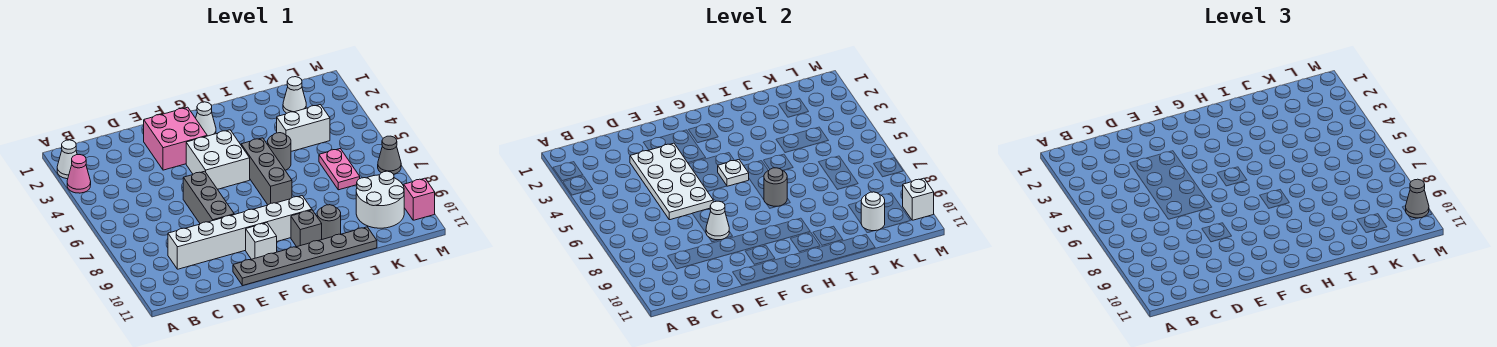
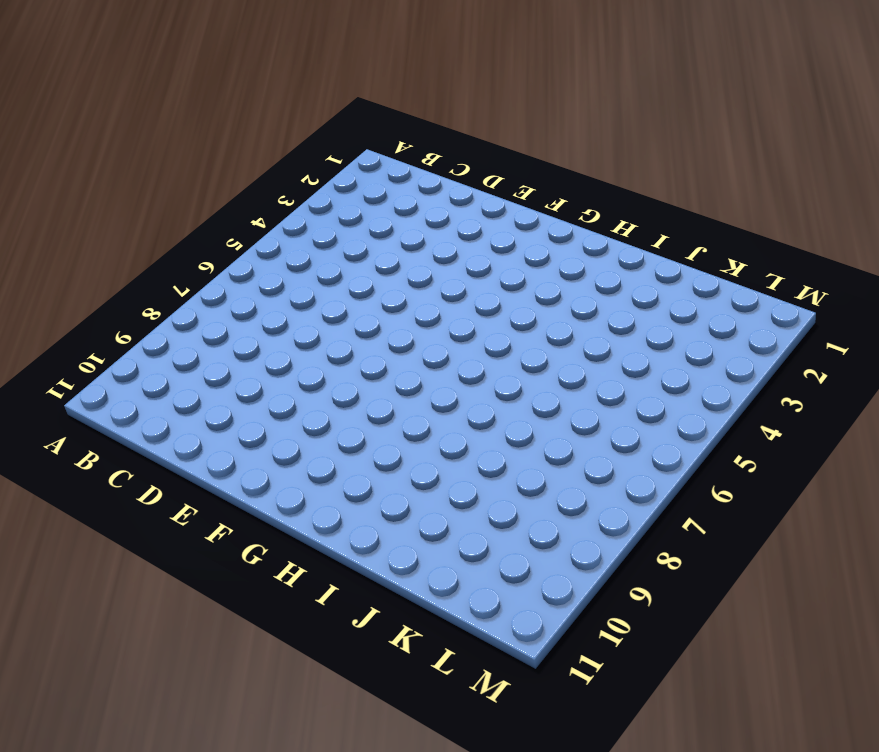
none -> white 1x1 cone [57,140,77,179]
none -> pink 1x1 cone [67,155,91,193]
none -> white 1x6 brick [168,196,312,269]

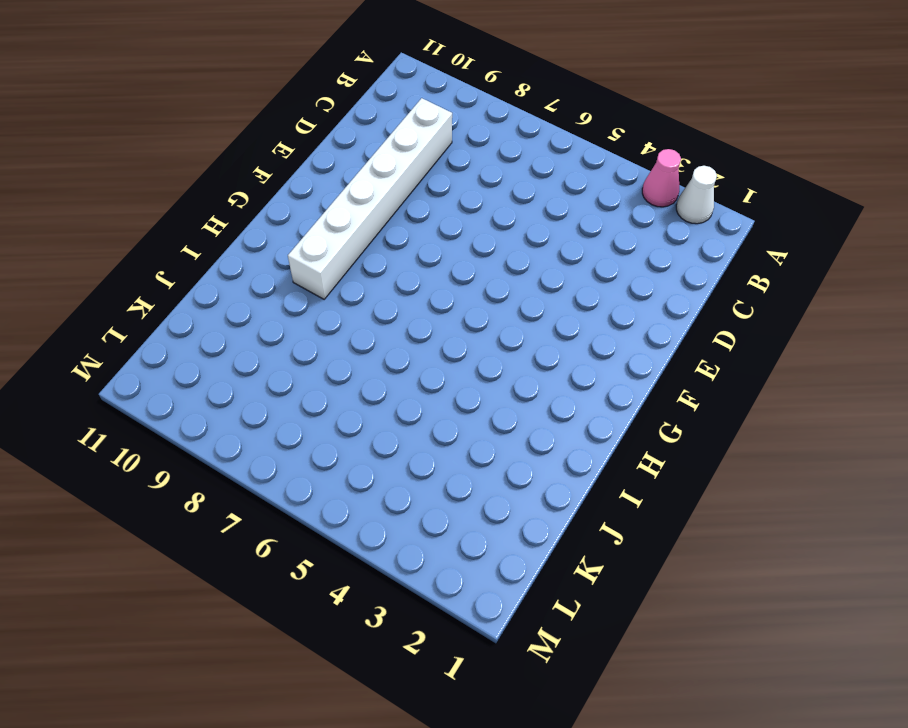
none -> pink 2x2 brick [144,107,207,170]
none -> grey 1x3 brick [183,171,234,224]
none -> grey 1x6 plate [233,227,377,286]

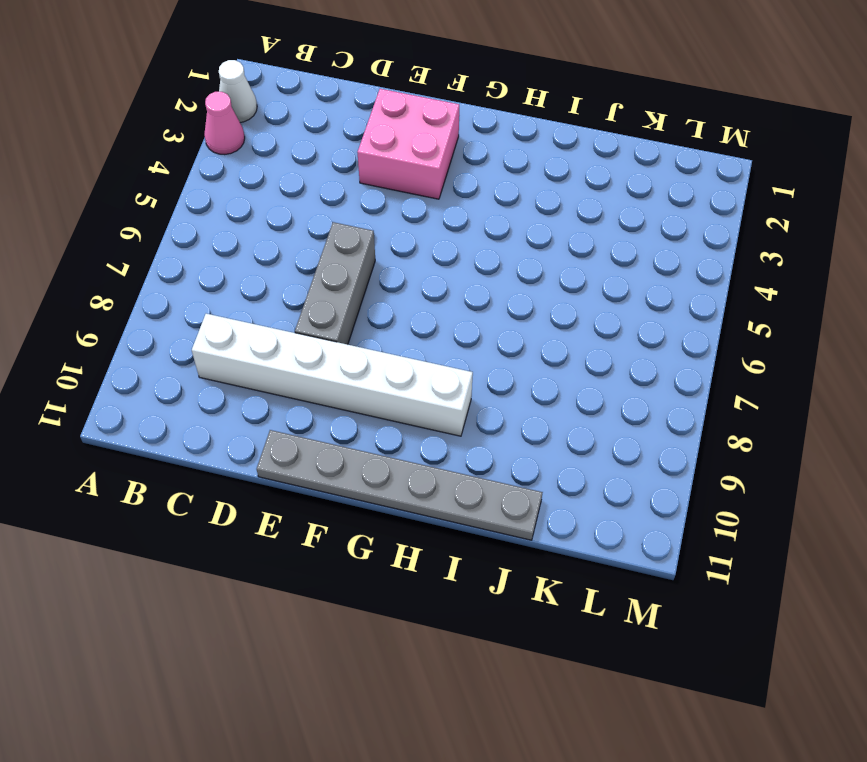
none -> white 2x2 brick [186,130,250,189]
none -> white 1x1 brick [246,223,277,259]
none -> white 1x1 cone [196,102,216,136]

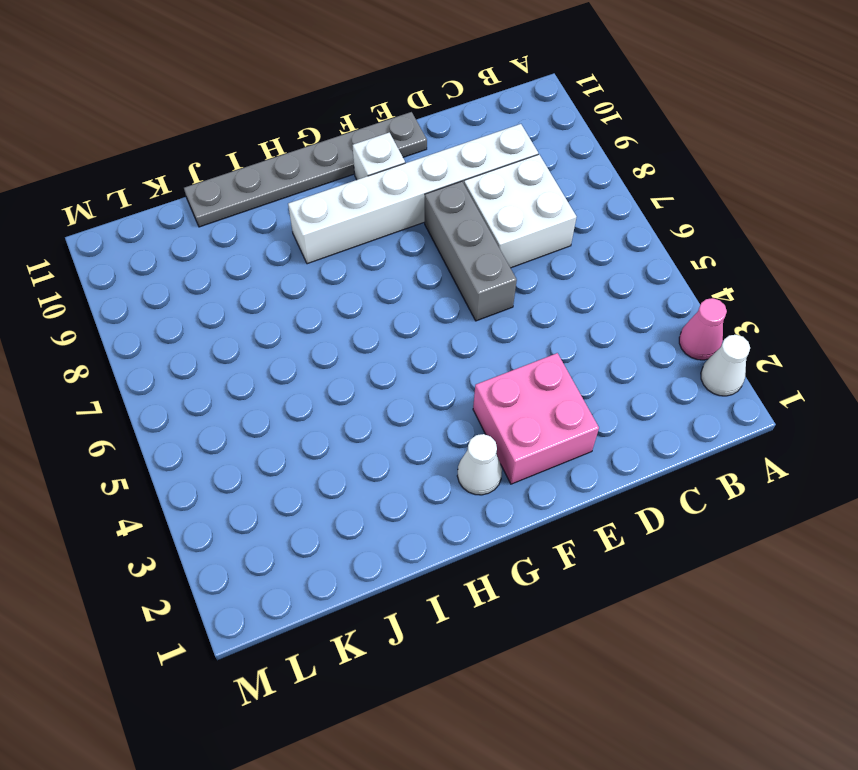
white 2x2 brick [464,154,576,268] -> white 2x2 brick moved to [186,130,250,189]
none -> grey 1x3 brick [241,138,292,205]
none -> grey 1x1 brick [291,210,322,247]
none -> grey 1x1 round brick [268,133,291,170]

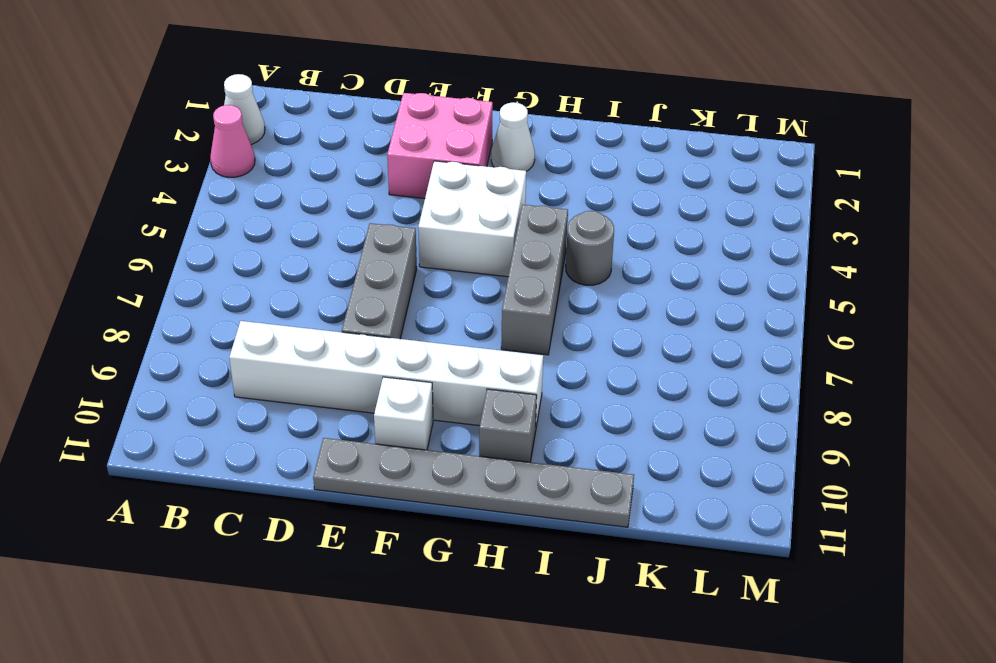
none -> grey 1x1 round brick [317,205,341,239]
none -> white 1x2 brick [277,105,330,151]
none -> white 1x1 cone [283,77,306,113]

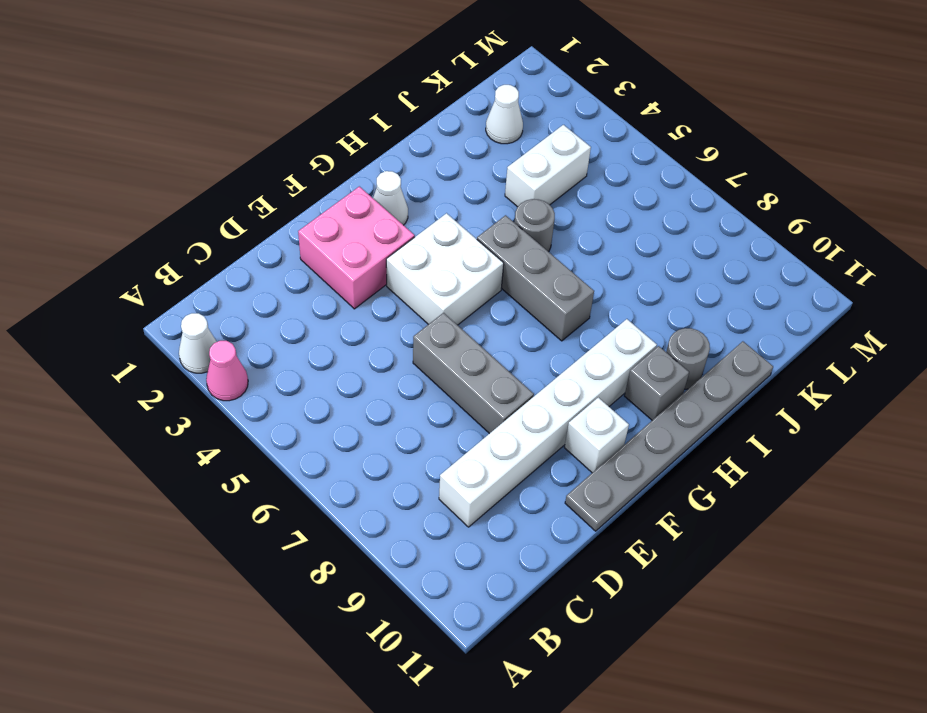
none -> pink 1x2 plate [319,149,360,190]
none -> white 2x2 round brick [356,171,404,228]
none -> grey 1x1 cone [378,136,401,174]

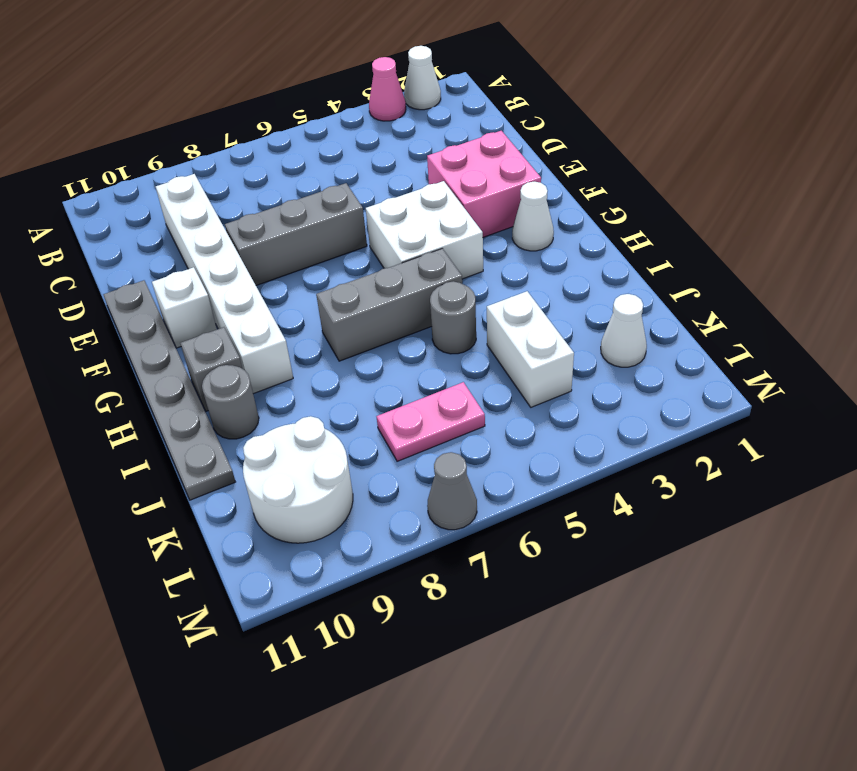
none -> pink 1x1 brick [404,178,435,220]
none -> white 2x4 plate [630,143,713,220]
none -> white 1x1 cone [706,201,729,240]

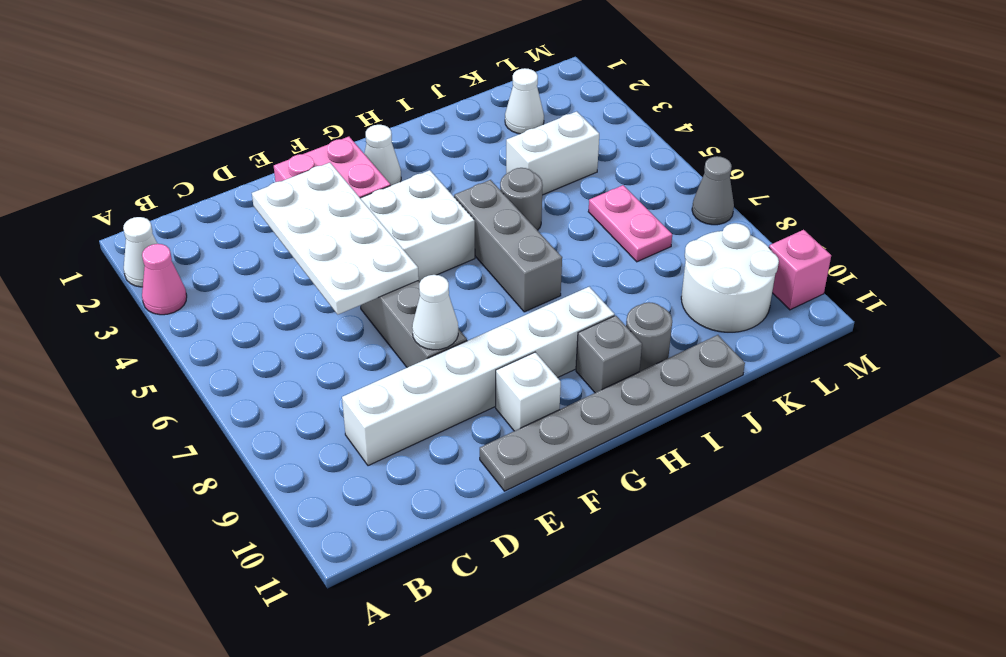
none -> white 1x1 plate [718,160,749,186]
none -> grey 1x1 round brick [764,168,787,206]
none -> white 1x1 round brick [861,192,885,231]

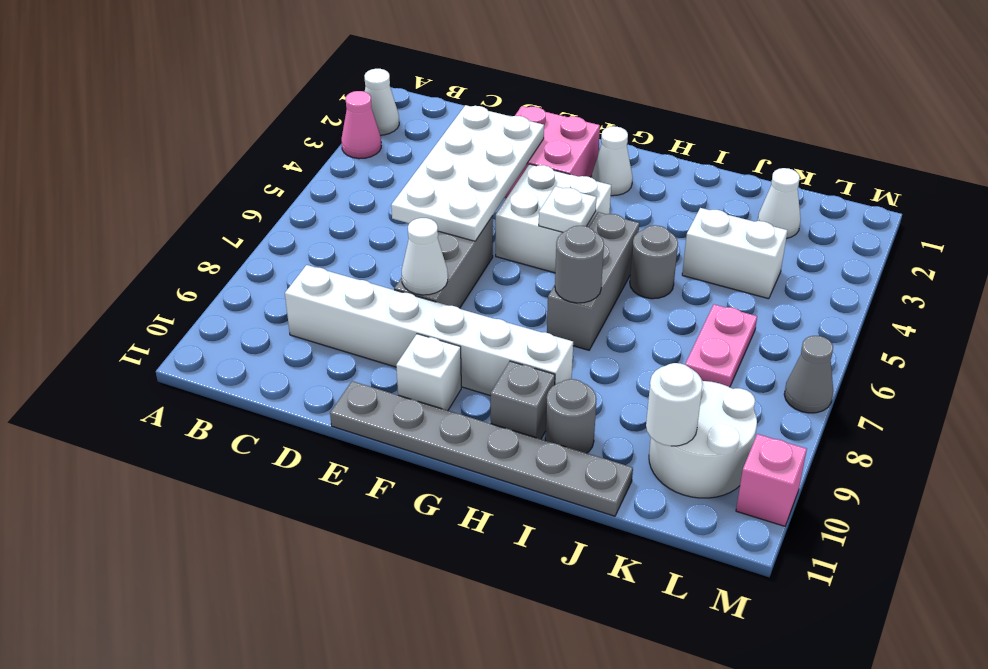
none -> white 1x1 brick [903,178,934,220]
none -> grey 1x1 cone [1406,179,1429,218]

